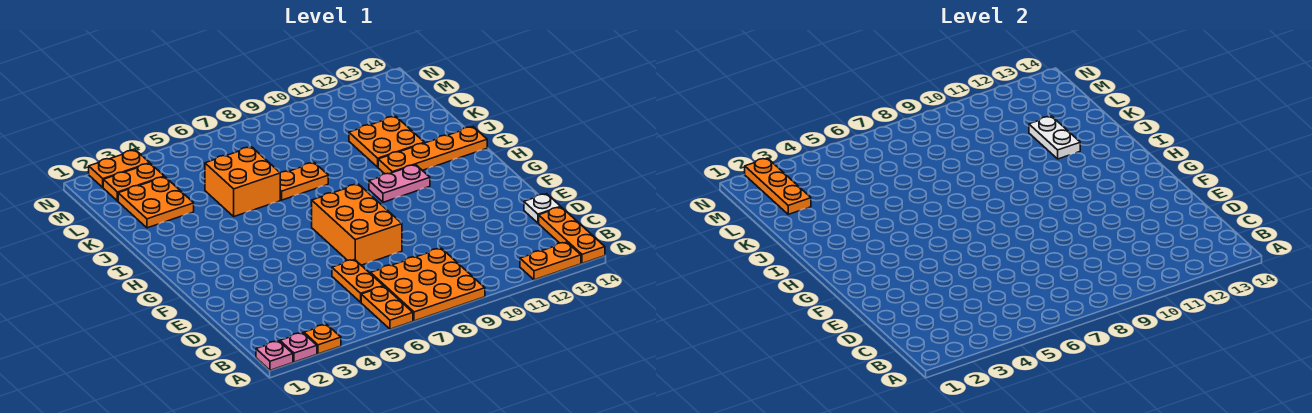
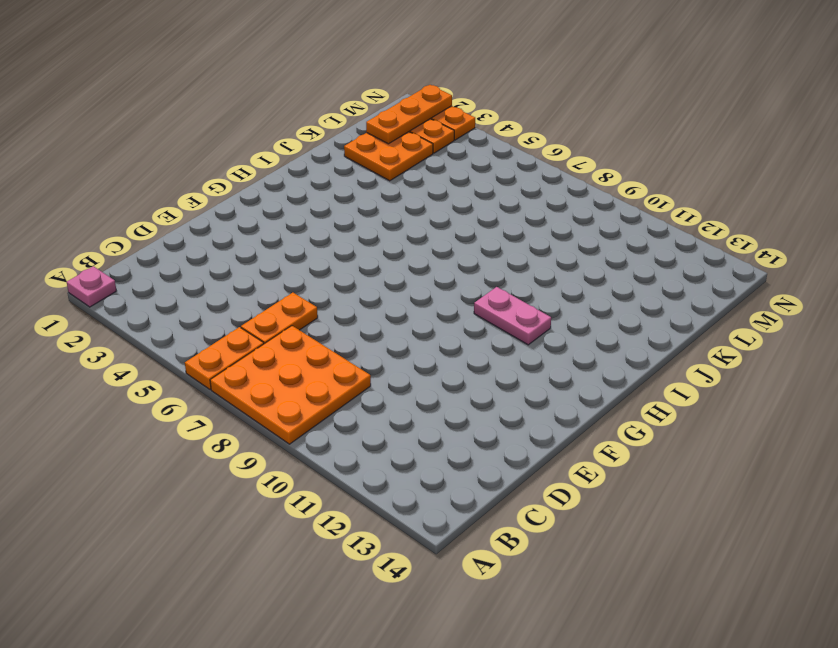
none -> pink 1x1 plate [280,333,317,362]
none -> orange 1x1 plate [304,324,341,354]
none -> orange 1x2 plate [520,242,581,280]

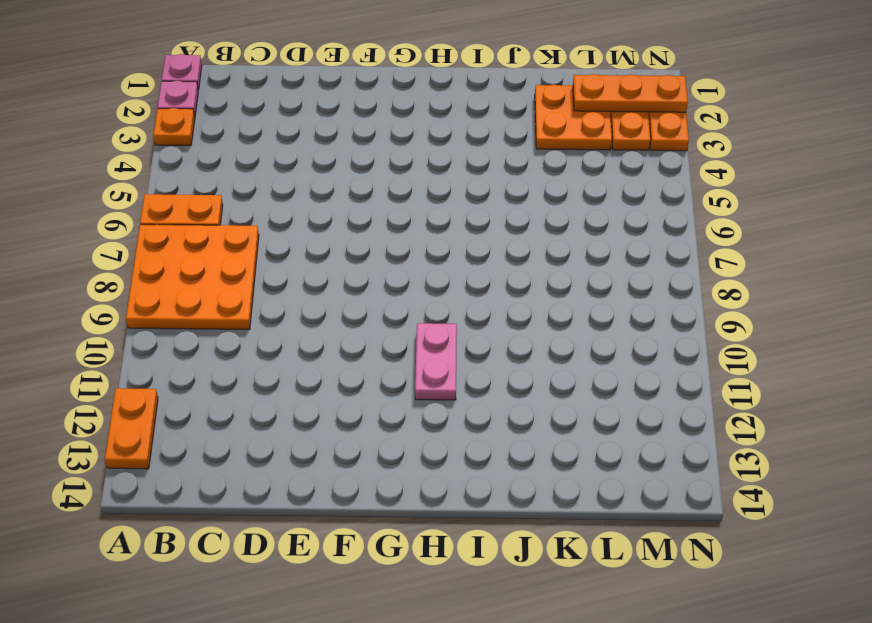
none -> orange 1x3 plate [539,207,605,263]
none -> orange 1x2 plate [332,260,383,302]
none -> white 1x1 plate [524,194,560,223]

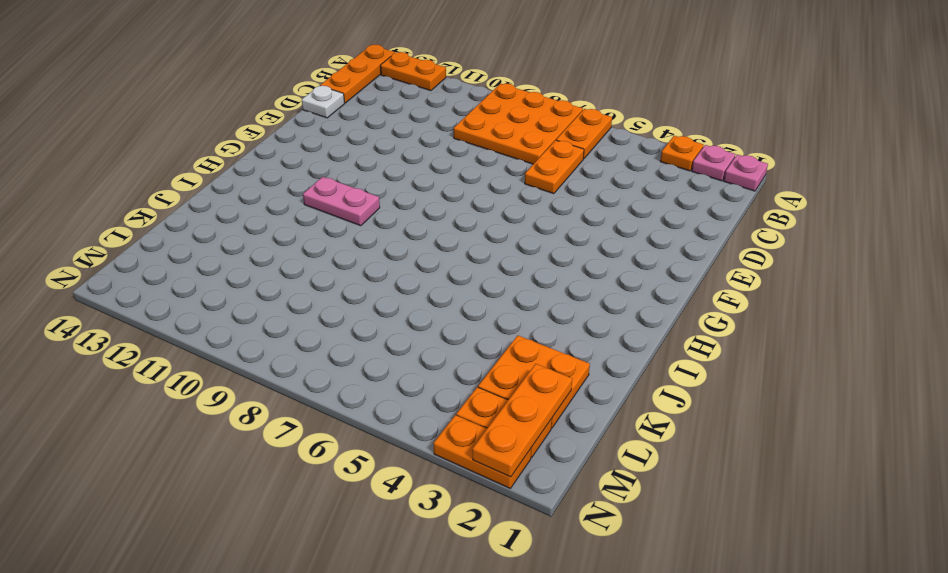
none -> orange 2x3 brick [312,184,402,265]
none -> orange 1x4 plate [378,127,487,174]
none -> orange 2x2 brick [205,147,280,216]

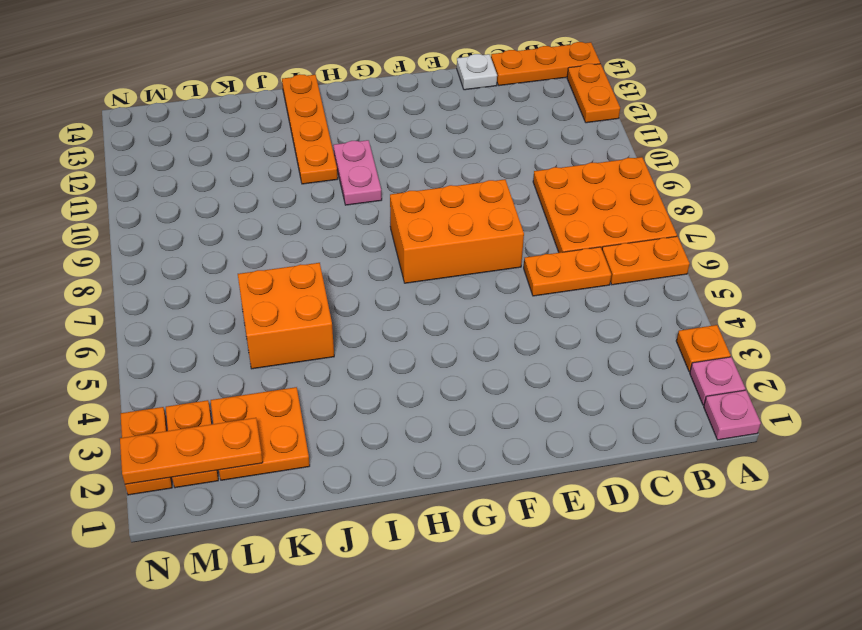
none -> orange 1x2 plate [280,163,328,200]
none -> orange 2x2 plate [349,116,424,167]
none -> white 1x2 plate [1029,116,1080,159]

